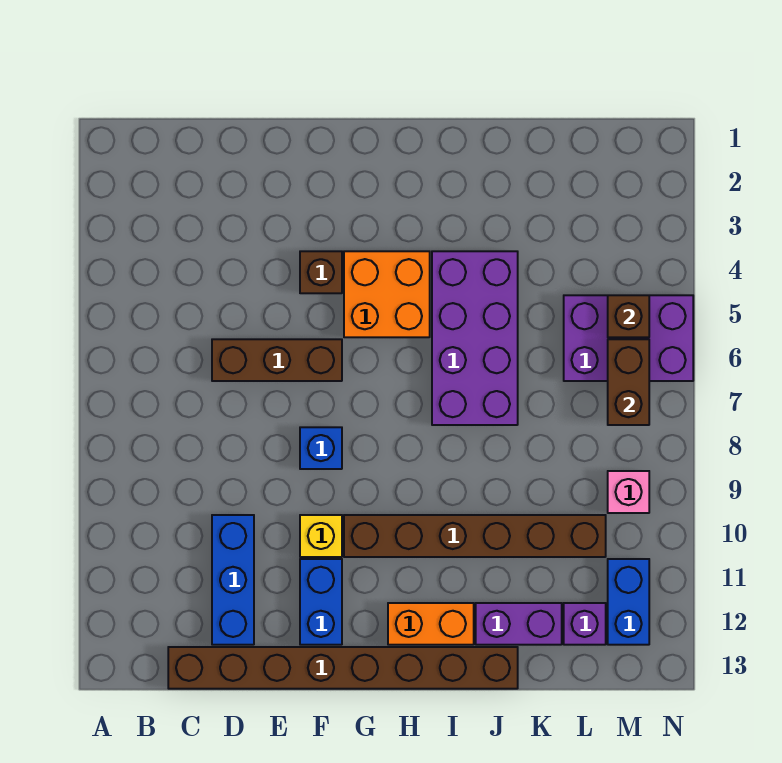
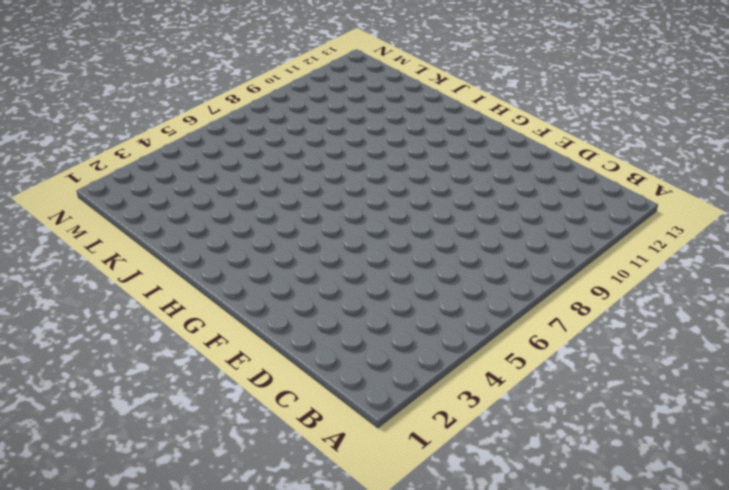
none -> brown 1x8 brick [168,647,518,689]
none -> brown 1x3 brick [212,339,342,381]
none -> blue 1x3 brick [212,515,254,645]

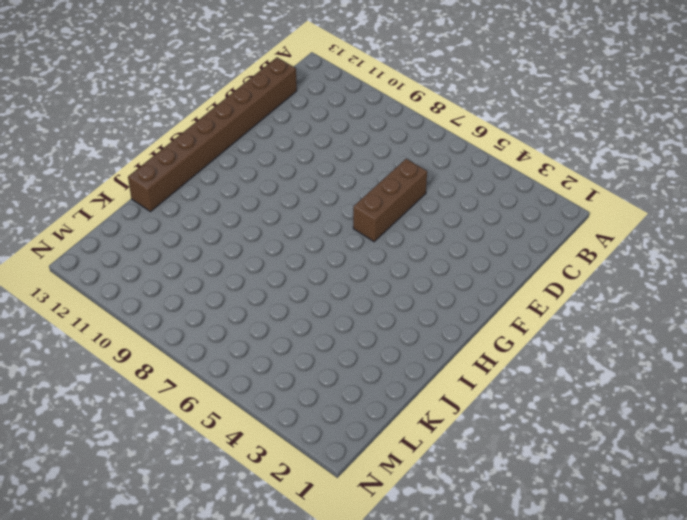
none -> blue 1x3 brick [212,515,254,645]
none -> brown 1x1 brick [300,251,342,293]
none -> blue 1x1 brick [300,427,342,469]

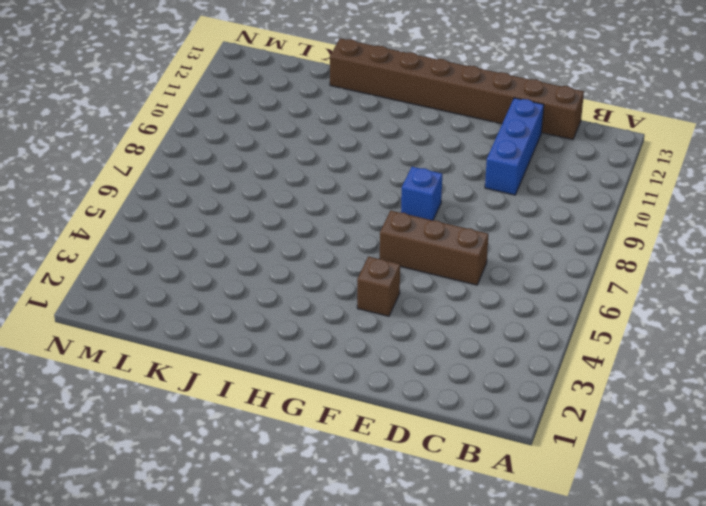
none -> yellow 1x1 brick [300,515,342,557]
none -> blue 1x2 brick [300,559,342,645]
none -> orange 2x2 brick [344,251,430,337]

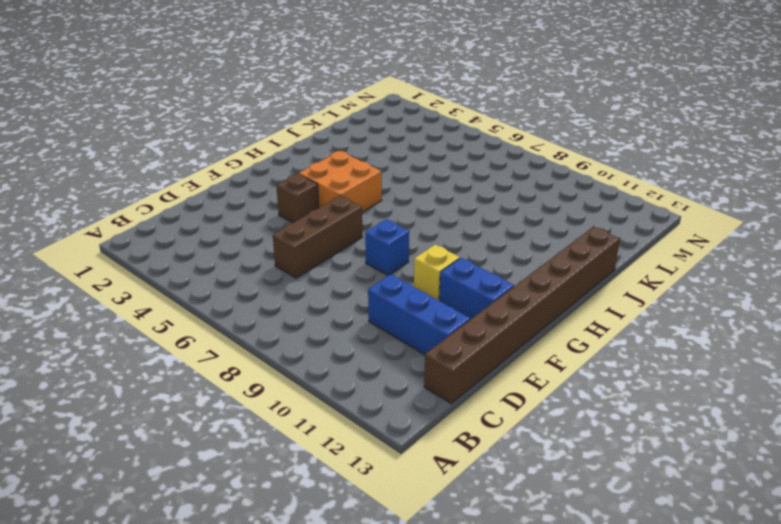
none -> brown 1x6 brick [344,515,606,557]
none -> orange 1x2 brick [388,603,474,645]
none -> purple 2x4 brick [432,251,518,425]

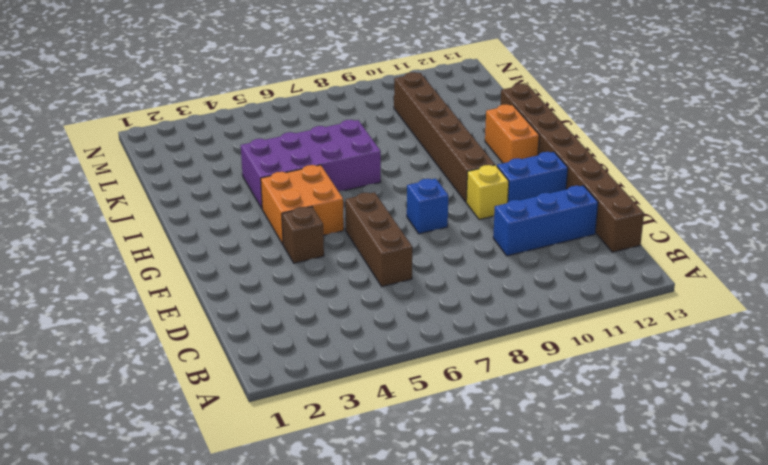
none -> purple 1x2 brick [476,603,562,645]
none -> purple 2x3 brick [564,295,693,381]
none -> purple 1x1 brick [564,603,606,645]

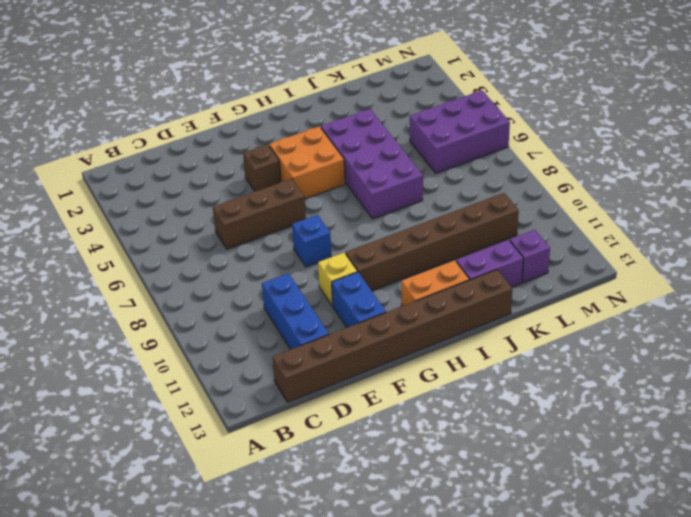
none -> pink 1x1 brick [608,471,649,513]
none -> blue 1x2 brick [608,559,649,645]
none -> brown 1x1 brick [608,295,649,337]

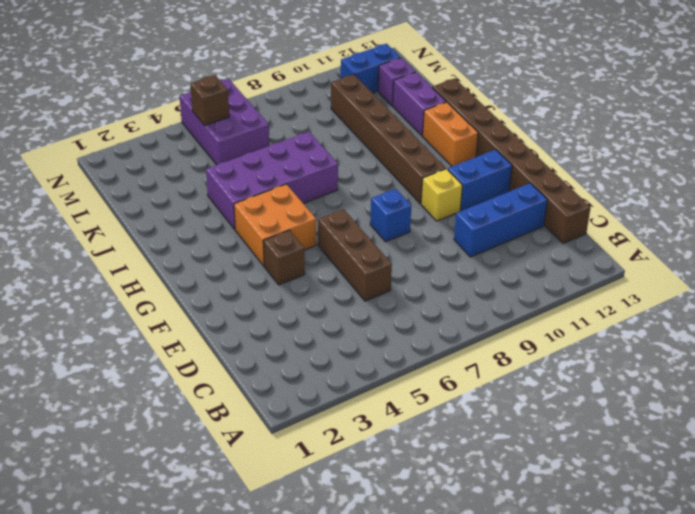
none -> pink 1x1 brick [608,471,649,513]
none -> brown 1x2 brick [608,339,649,425]

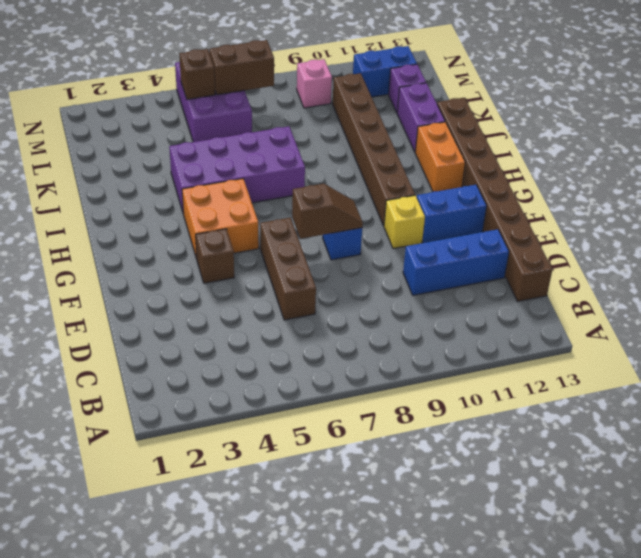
brown 1x2 slope [292,184,363,239] -> none

